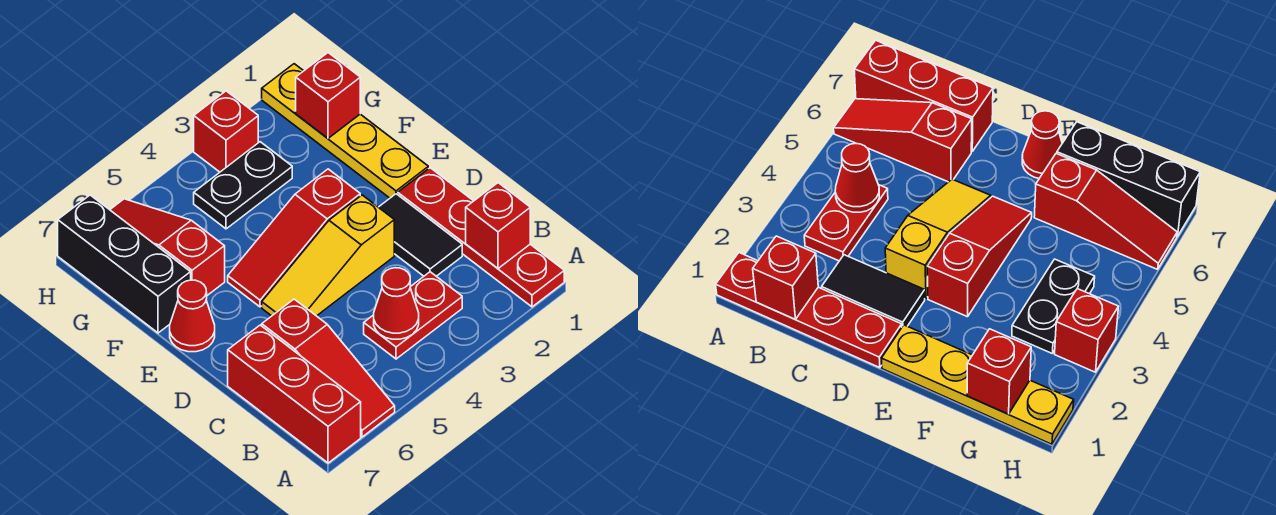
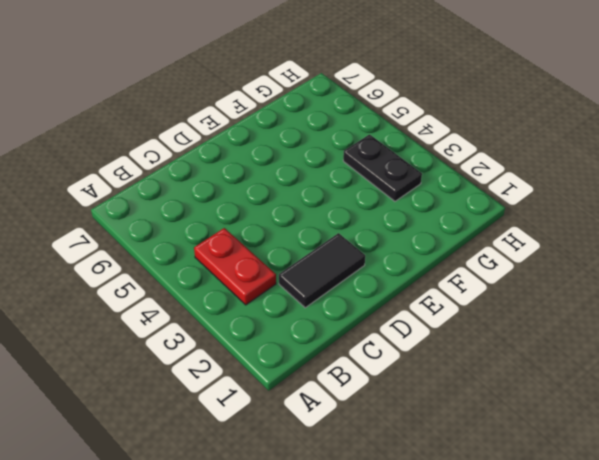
none -> red 1x4 plate [398,168,564,307]
none -> red 1x3 slope [262,299,395,437]
none -> red 1x3 brick [228,325,361,463]

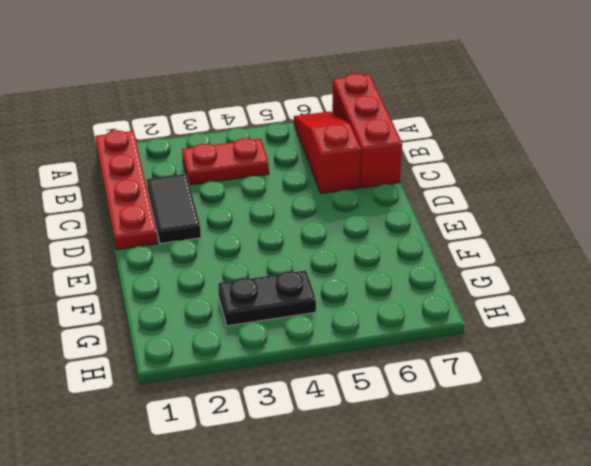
none -> yellow 1x3 slope [262,195,394,316]
none -> yellow 1x4 plate [262,64,428,198]
none -> red 1x3 slope [228,169,360,307]

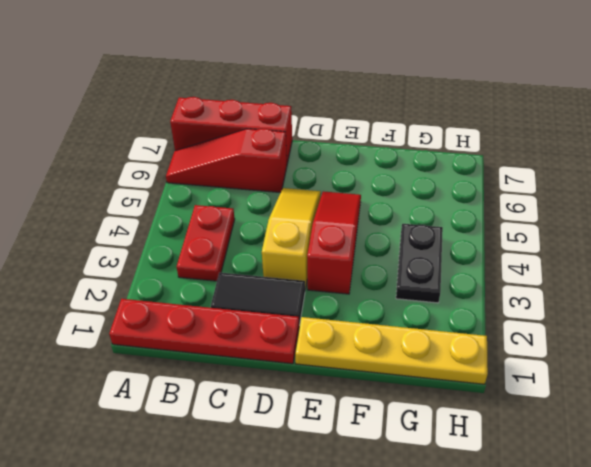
none -> red 1x1 cone [170,280,215,352]
none -> red 1x3 slope [110,199,225,295]
none -> black 1x3 brick [58,195,191,333]

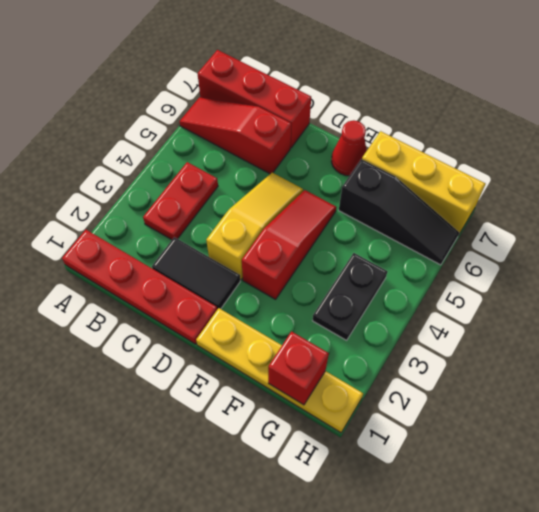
black 1x3 slope [339,159,459,265] -> red 1x3 slope [110,199,225,295]
yellow 1x3 brick [362,131,485,233] -> black 1x3 brick [58,195,191,333]
none -> red 1x1 brick [194,91,258,172]
none -> red 1x1 brick [466,183,530,268]
none -> red 1x1 cone [374,268,419,339]

